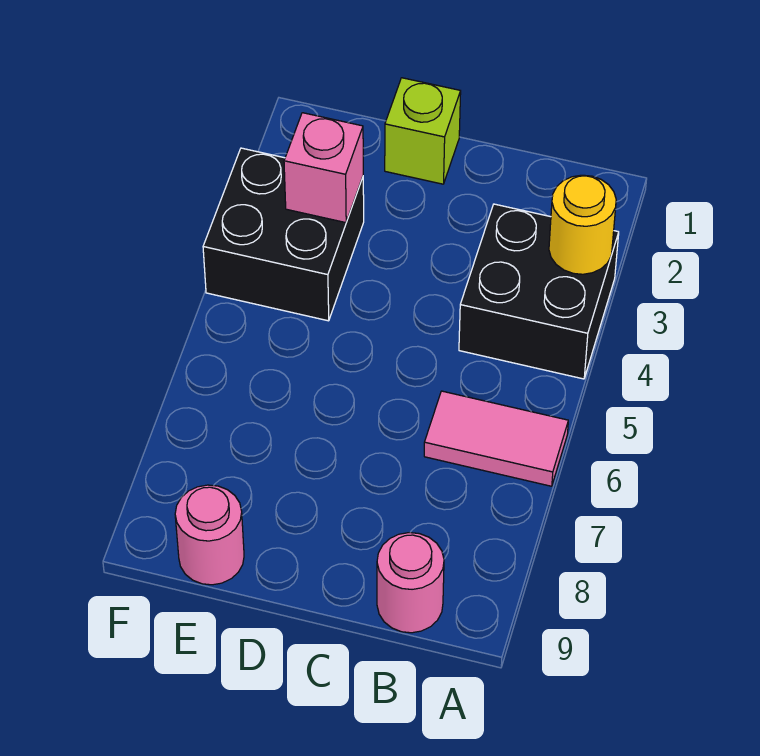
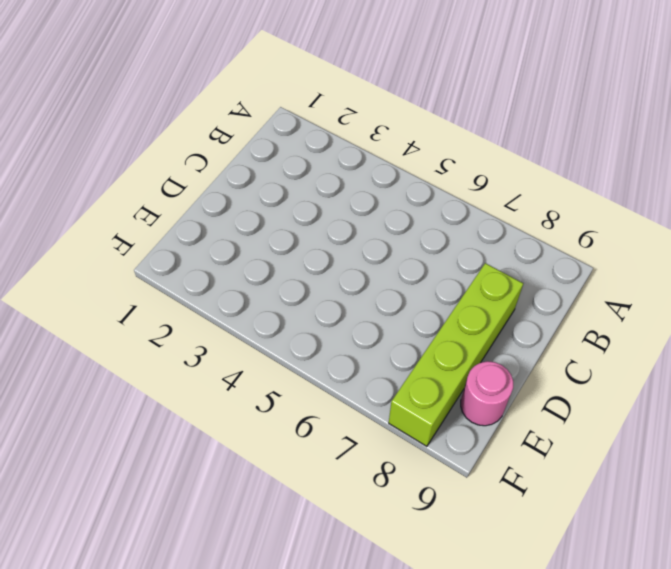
lime 1x4 brick [389,263,523,446] -> none
none -> black 2x2 brick [459,204,619,379]
none -> pink 1x2 tile [424,391,568,486]

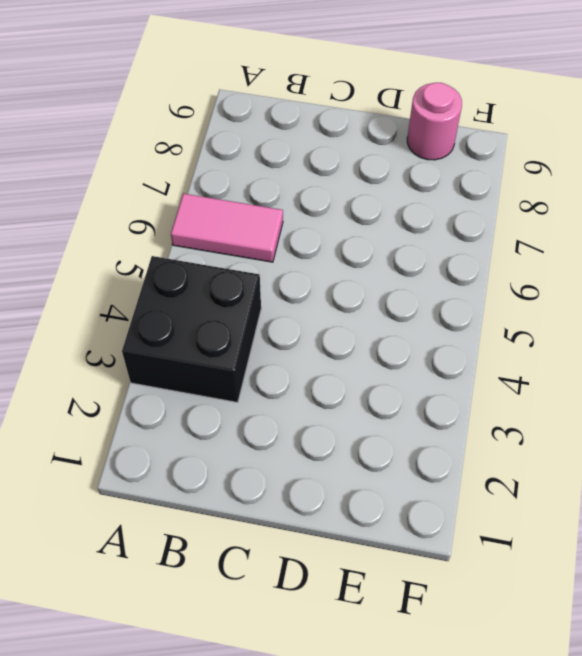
none -> pink 1x1 round brick [377,533,444,633]
none -> lime 1x1 brick [385,78,461,184]

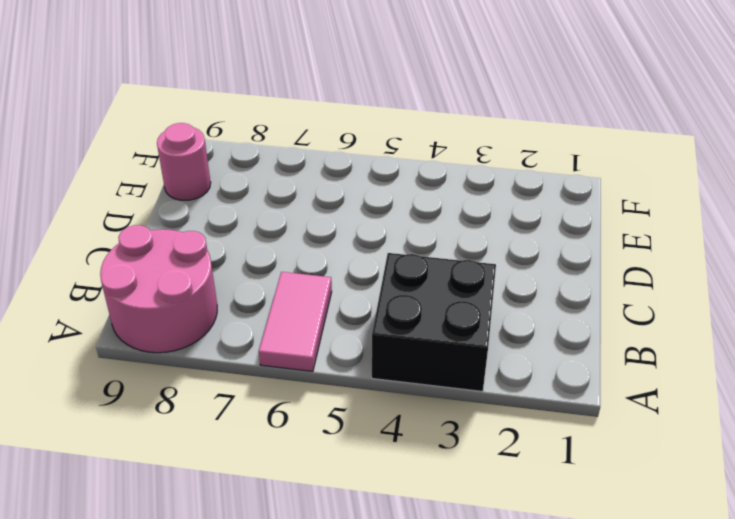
pink 2x2 round brick [100,225,217,353] -> pink 1x1 round brick [377,533,444,633]
none -> lime 1x1 brick [385,78,461,184]
none -> black 2x2 brick [203,148,364,321]

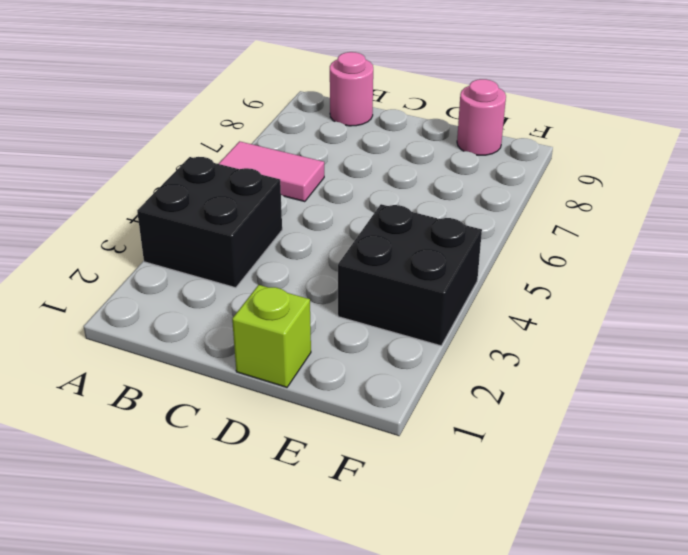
none -> yellow 1x1 round brick [549,175,616,274]
none -> pink 1x1 brick [284,113,363,223]

